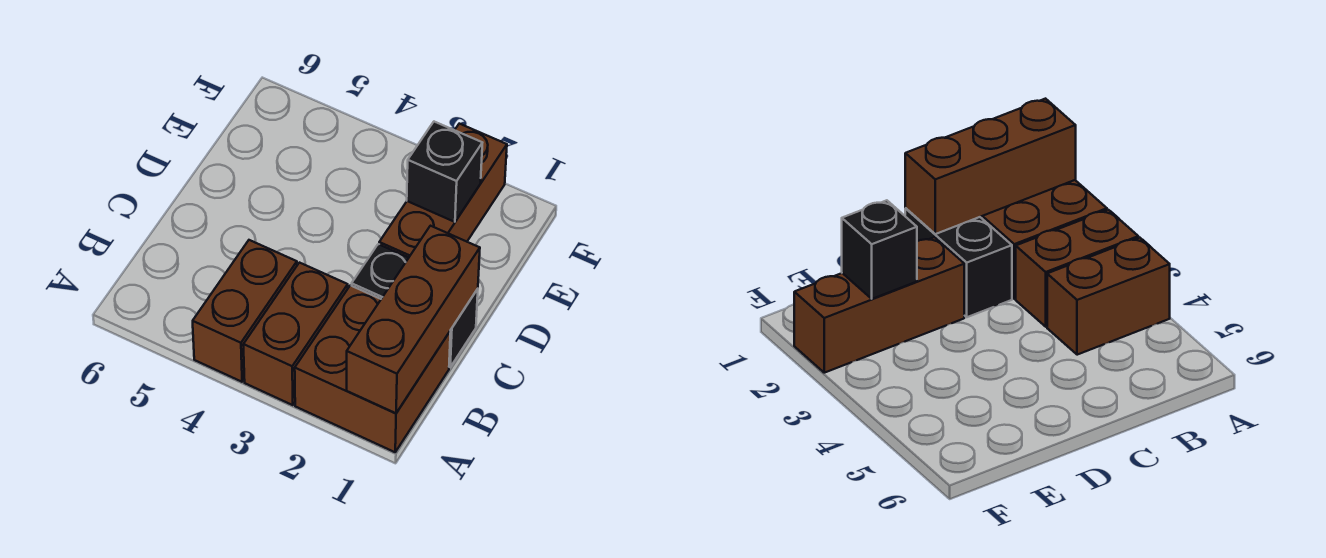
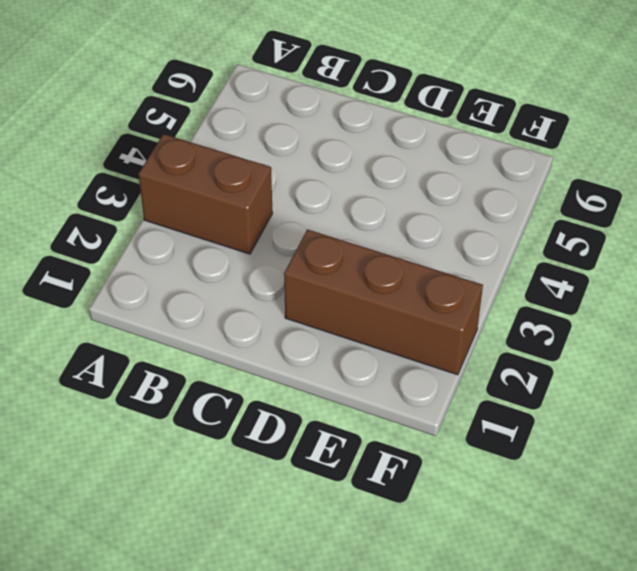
none -> brown 2x2 brick [295,285,451,452]
none -> brown 1x2 brick [193,240,297,382]

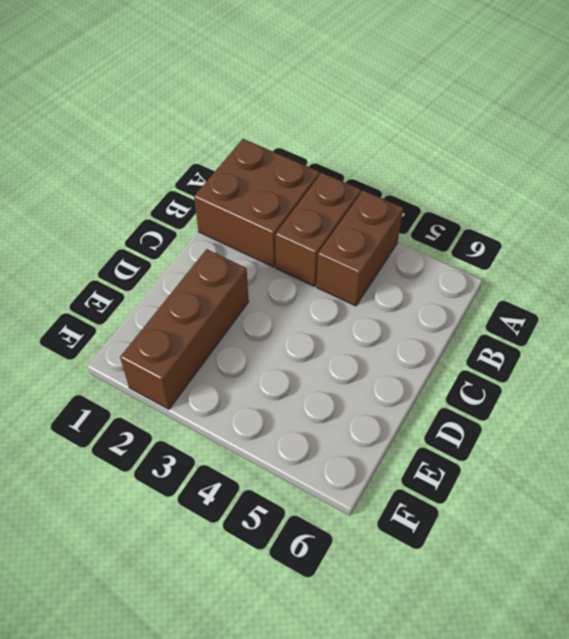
none -> black 1x2 brick [352,244,478,367]
none -> brown 1x3 brick [347,226,480,413]

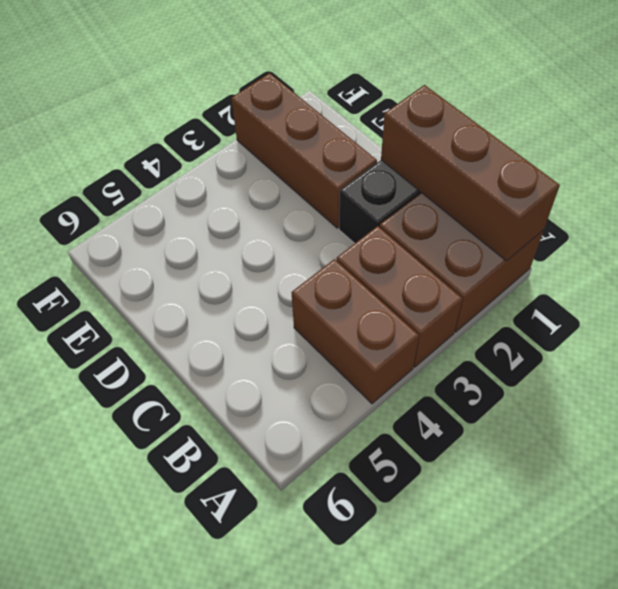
none -> black 1x1 brick [407,122,482,222]

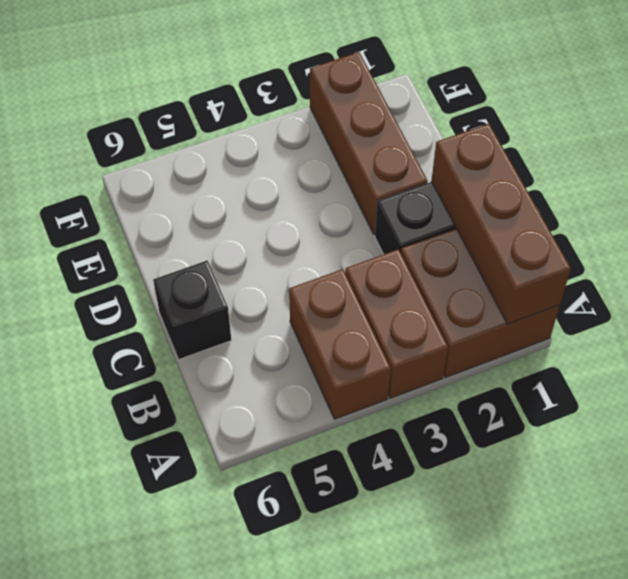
black 1x1 brick [153,260,231,359] -> black 1x1 brick moved to [407,122,482,222]

